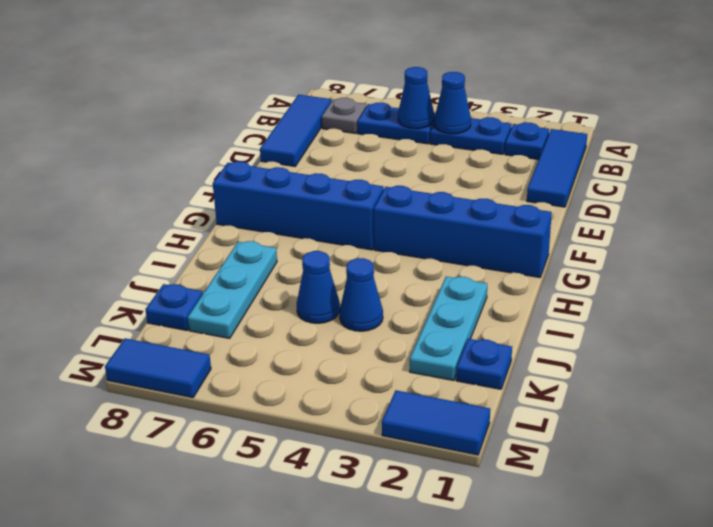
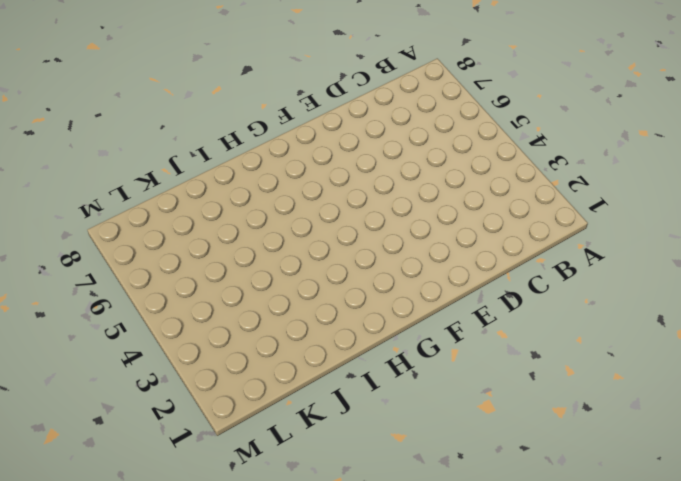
none -> blue 1x3 tile [527,129,587,207]
none -> blue 1x1 plate [505,122,549,160]
none -> blue 1x2 plate [430,117,512,154]

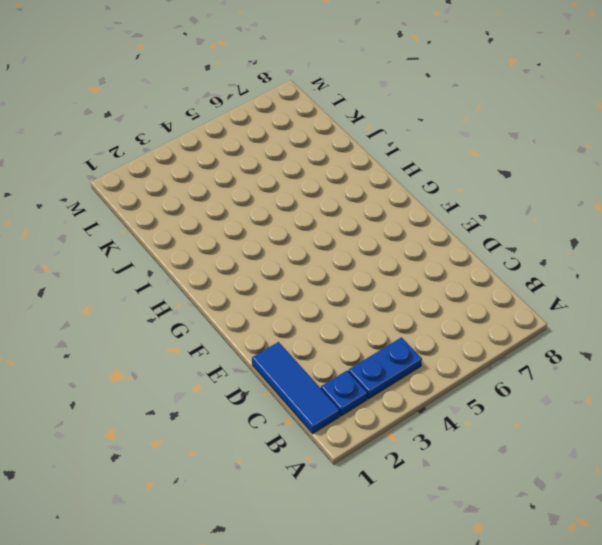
none -> blue 1x2 plate [357,103,436,144]
none -> grey 1x1 plate [322,98,366,134]
none -> blue 1x3 tile [260,95,331,166]

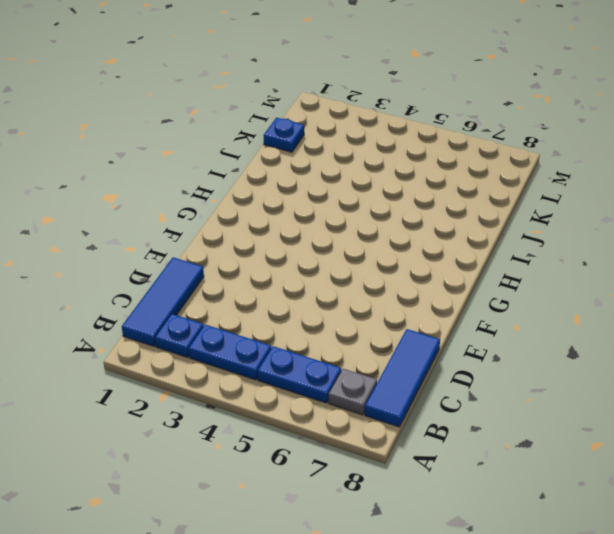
none -> blue 1x4 brick [374,186,552,278]
none -> blue 1x4 brick [213,162,384,250]
none -> cyan 1x3 plate [410,277,487,381]

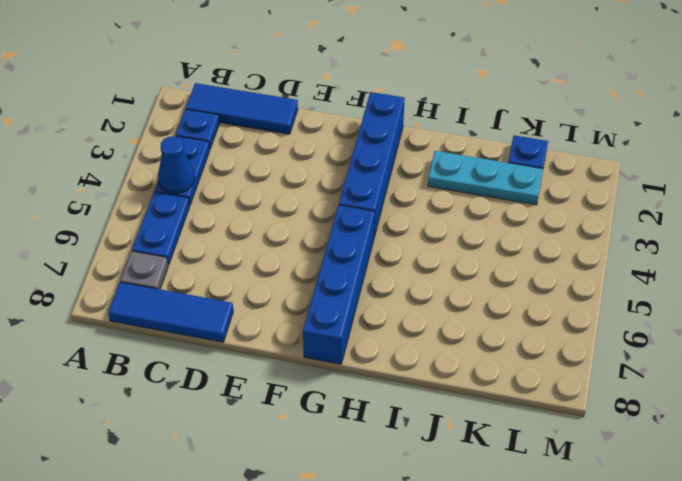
none -> cyan 1x3 plate [188,241,277,338]
none -> blue 1x1 cone [340,258,383,331]
none -> blue 1x1 cone [297,251,340,323]

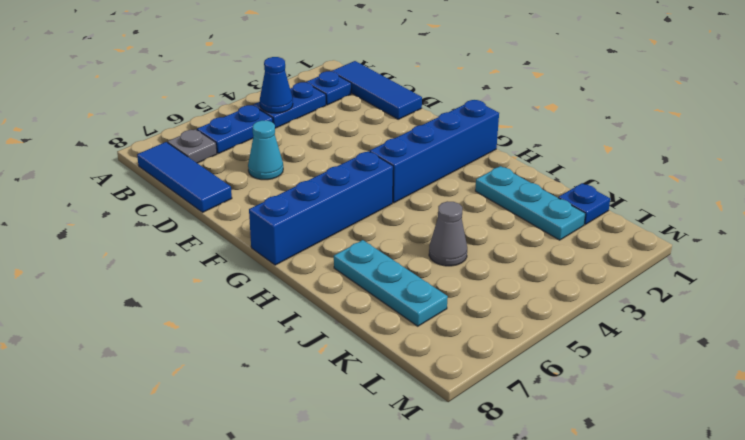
cyan 1x1 cone [248,121,283,180] -> none
grey 1x1 cone [429,201,467,266] -> blue 1x1 cone [297,251,340,323]
none -> blue 1x1 cone [340,258,383,331]
none -> blue 1x1 plate [146,284,203,330]
none -> blue 1x2 tile [382,390,490,455]

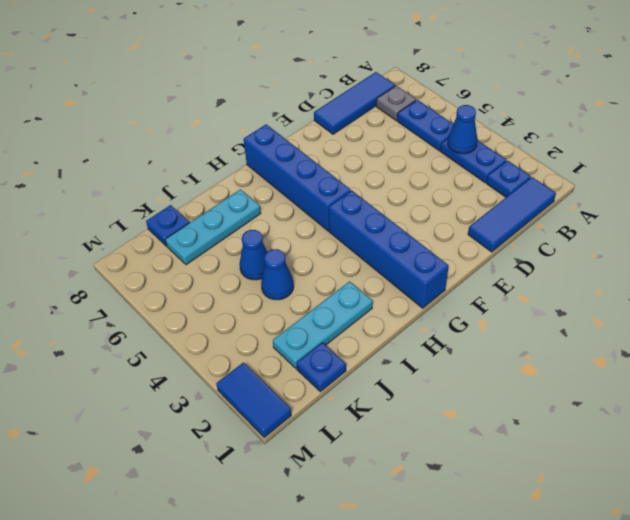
none -> blue 1x2 tile [105,338,211,398]
none -> blue 1x1 cone [398,67,434,129]

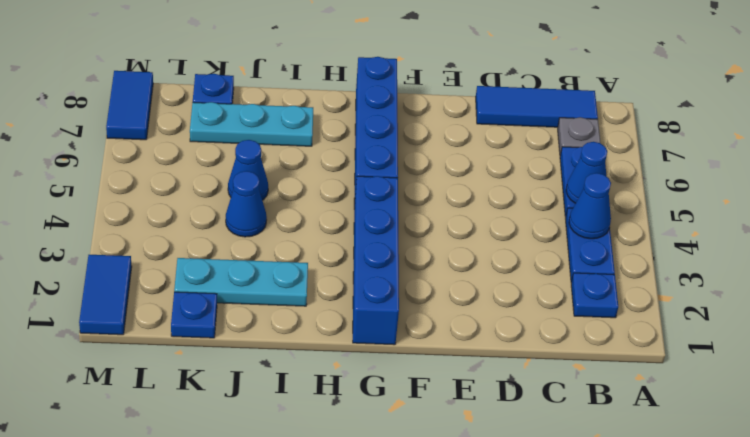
none -> blue 1x3 tile [527,129,587,207]

